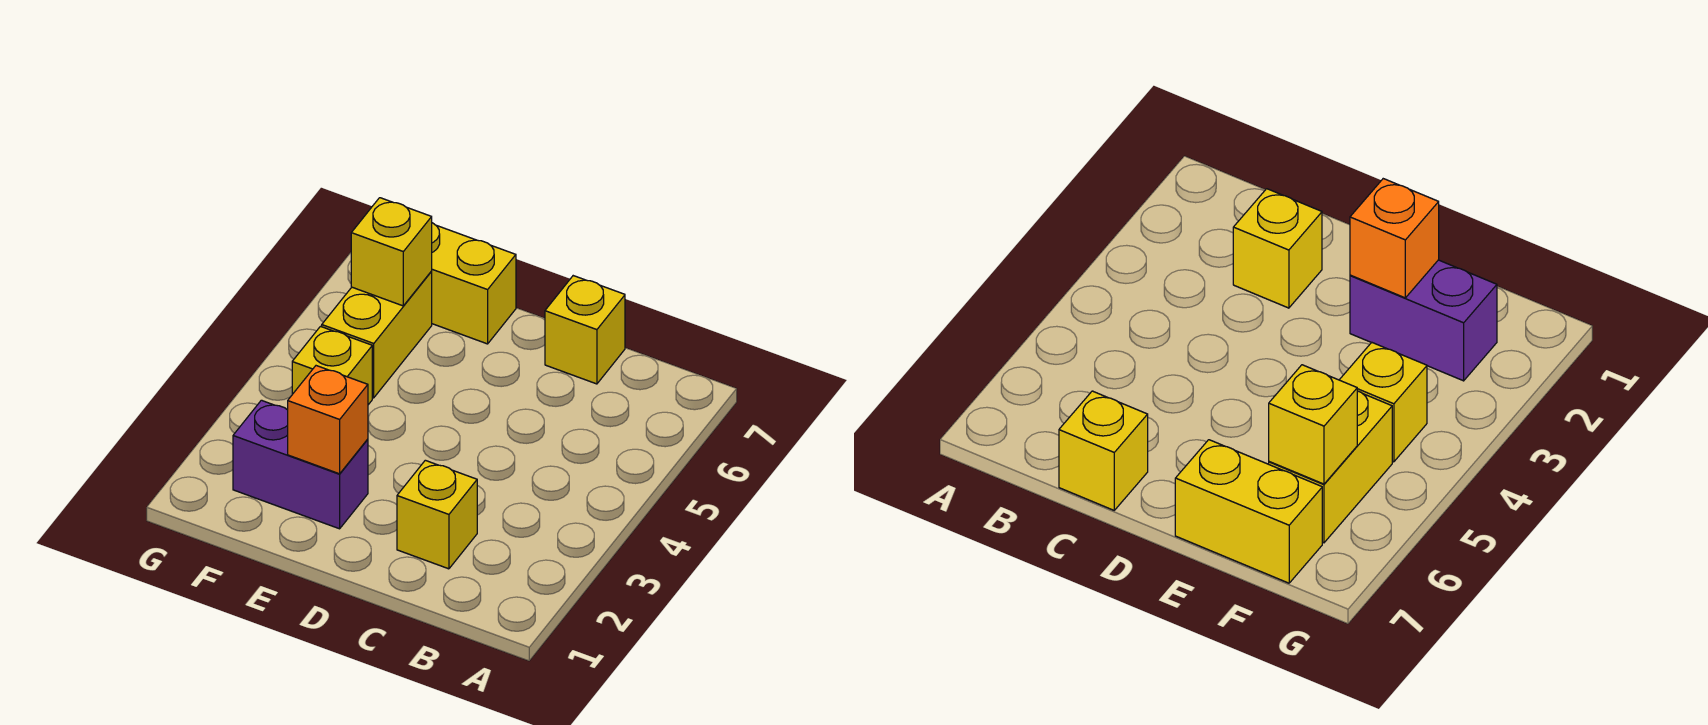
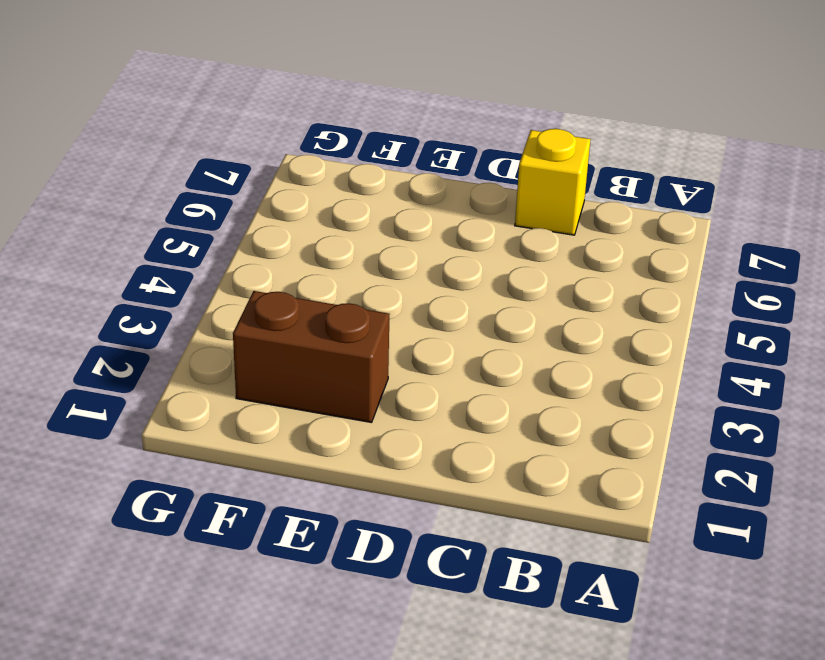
brown 1x2 brick [233,291,389,423] -> purple 1x2 brick [233,400,368,529]
none -> yellow 1x1 brick [397,460,477,569]
none -> yellow 1x2 brick [431,223,516,344]

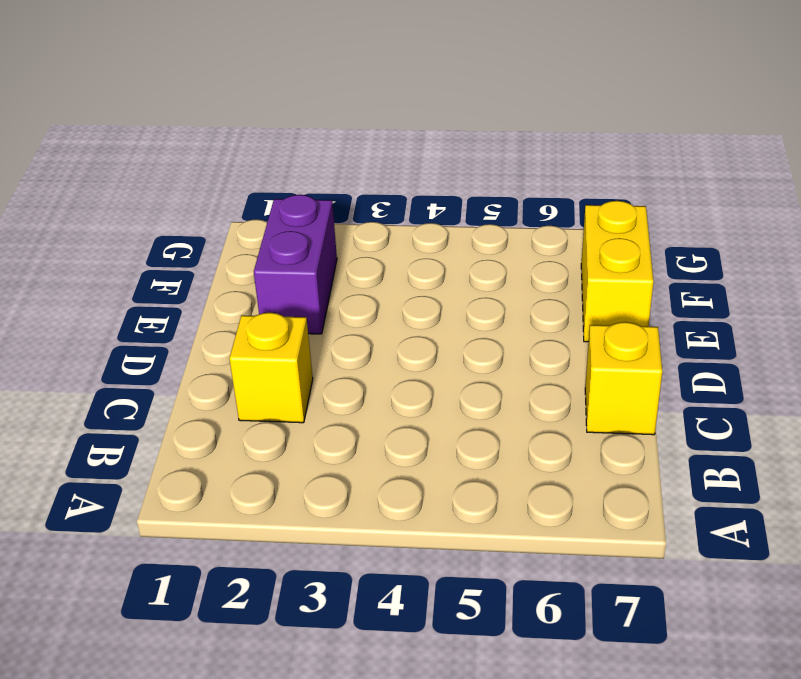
none -> yellow 1x1 brick [292,326,372,405]
none -> yellow 1x2 brick [322,272,432,398]

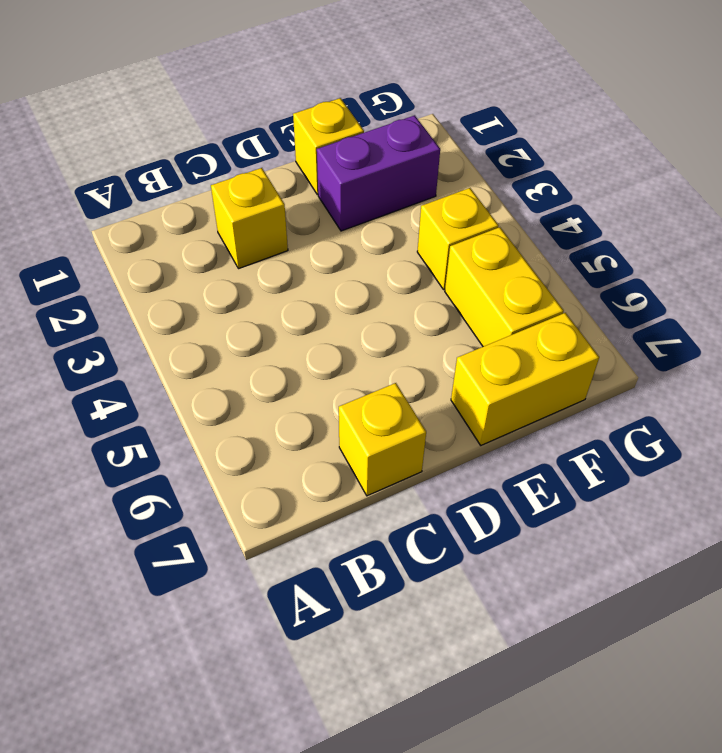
yellow 1x1 brick [293,98,364,195] -> yellow 1x1 brick moved to [351,198,432,306]
none -> orange 1x1 brick [288,366,368,474]

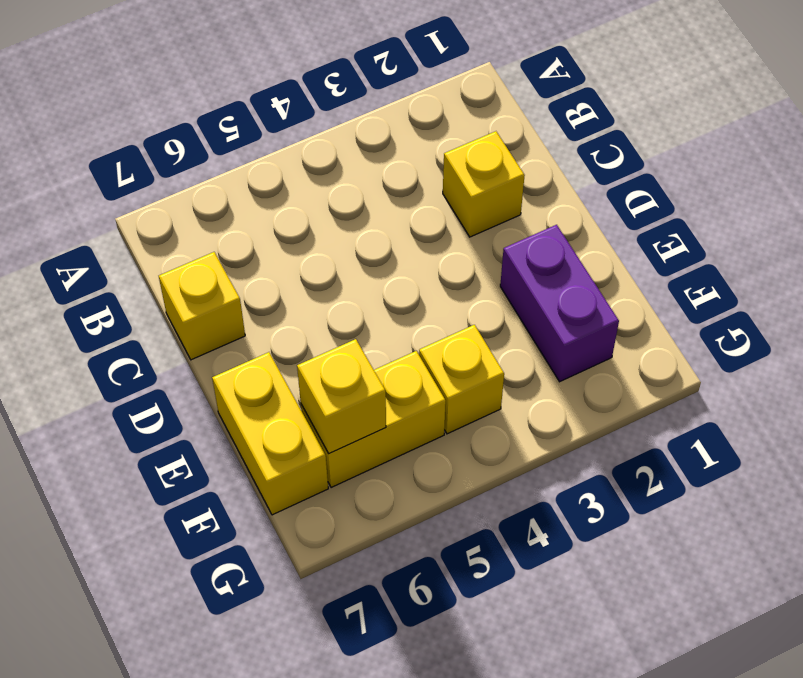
none -> orange 1x1 brick [288,366,368,474]

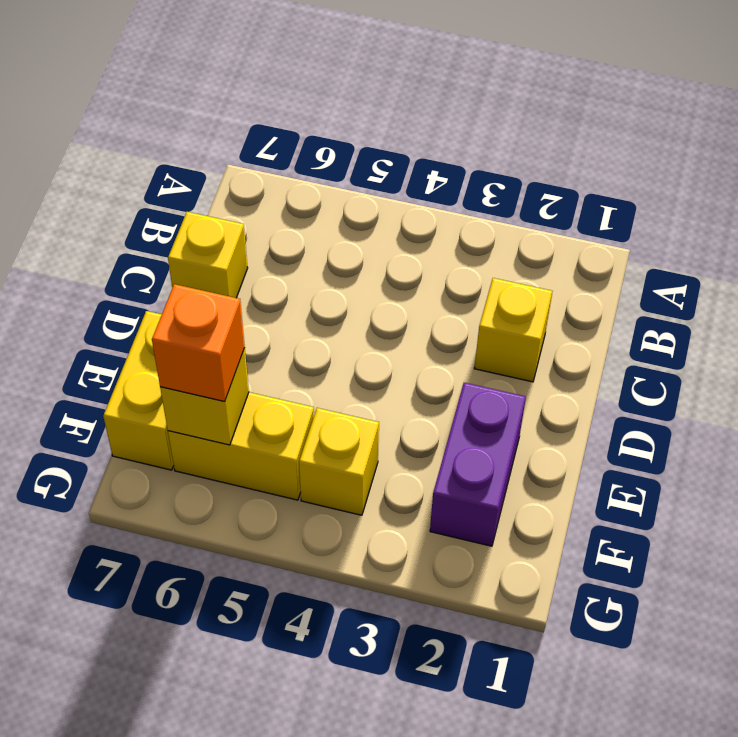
orange 1x1 brick [152,284,245,402] -> orange 1x1 brick moved to [288,366,368,474]

